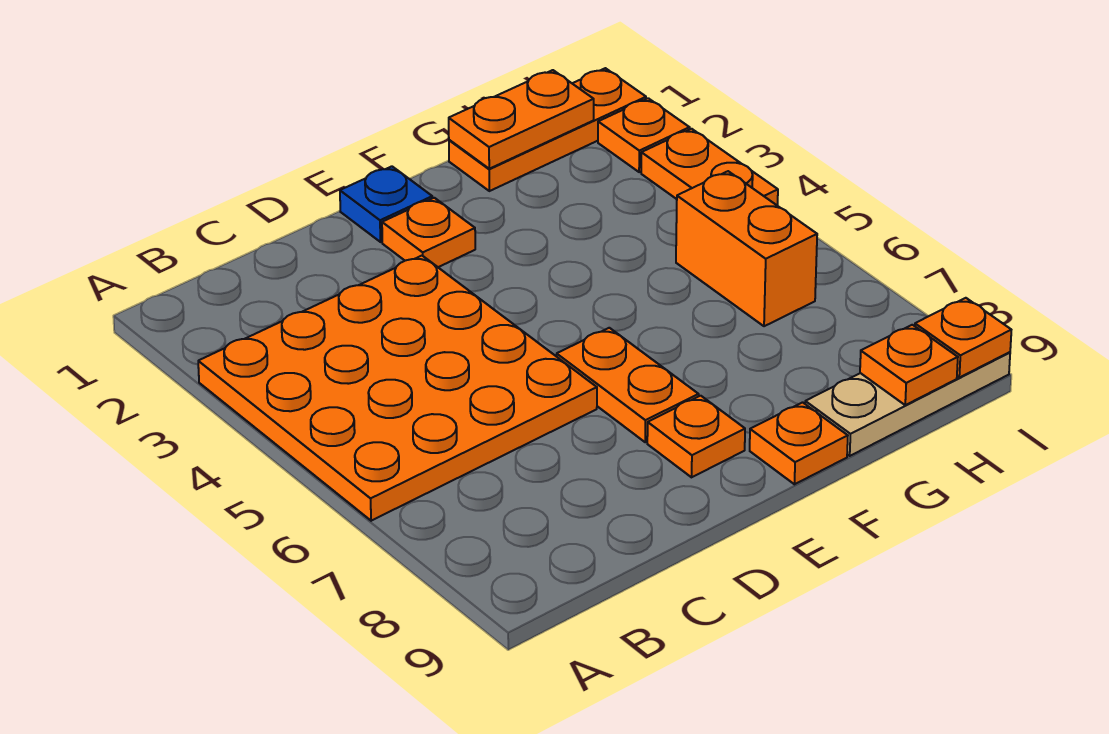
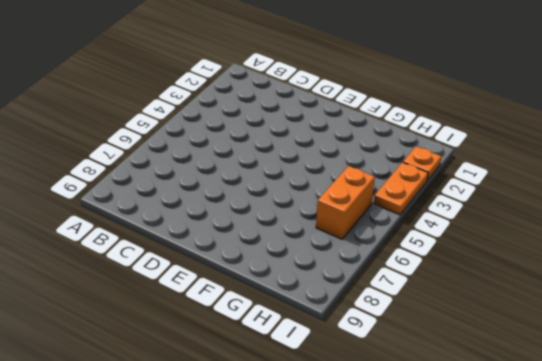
none -> orange 4x4 plate [198,256,597,521]
none -> blue 1x1 plate [340,166,432,242]
none -> orange 1x1 plate [382,198,475,267]

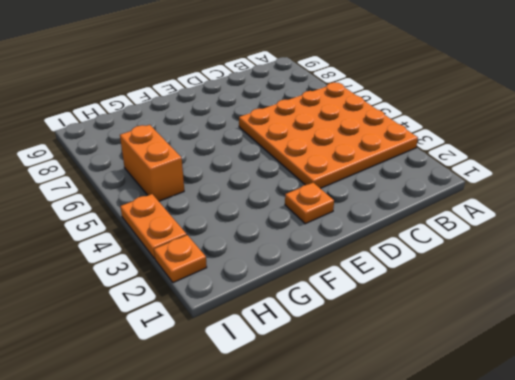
none -> blue 1x1 plate [340,166,432,242]
none -> orange 1x2 plate [557,328,699,442]
none -> orange 1x1 plate [647,396,745,477]

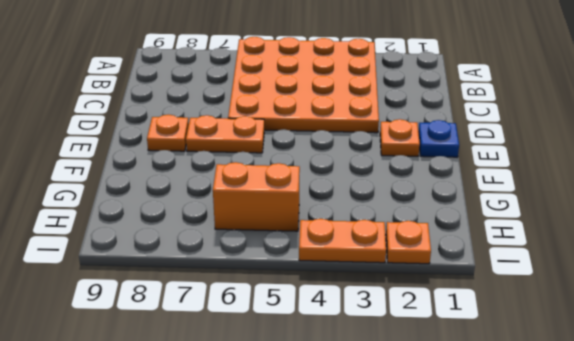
none -> orange 1x1 plate [750,402,848,484]
none -> orange 1x3 plate [449,68,646,191]
none -> tan 1x3 plate [805,352,1010,456]

